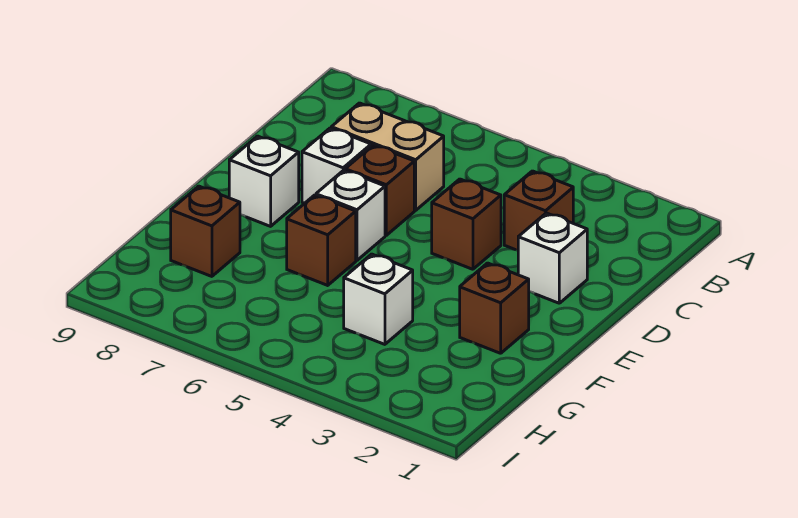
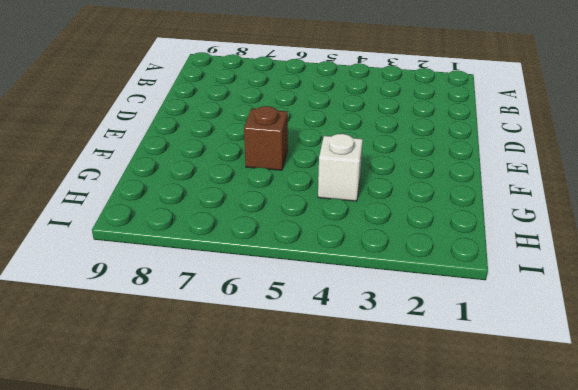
none -> brown 1x1 brick [504,171,573,250]
none -> tan 1x2 brick [331,103,444,210]
none -> white 1x1 brick [518,213,587,303]

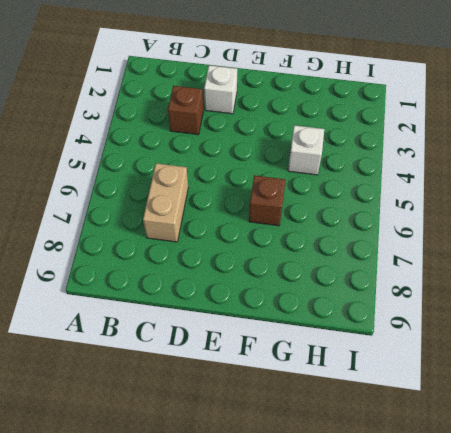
none -> brown 1x1 brick [432,179,501,269]
none -> brown 1x1 brick [345,145,414,235]
none -> white 1x1 brick [302,128,371,203]

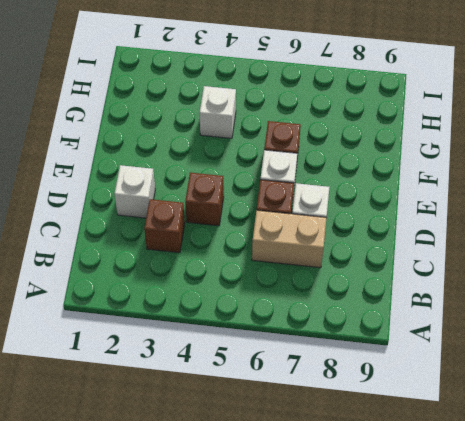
none -> white 1x1 brick [229,136,299,226]
none -> brown 1x1 brick [460,263,529,353]
none -> brown 1x1 brick [171,186,240,276]

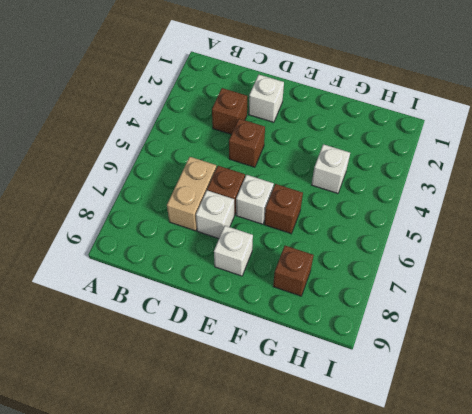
none -> brown 1x1 brick [460,263,529,353]

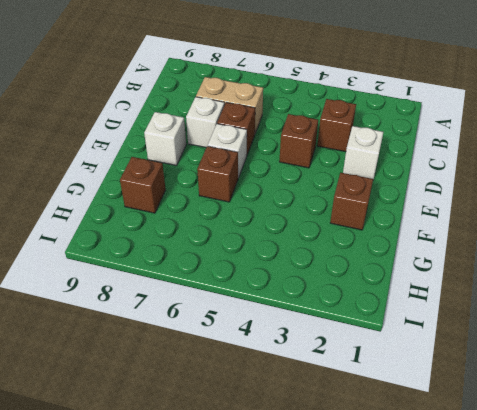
none -> white 1x1 brick [344,254,413,344]

